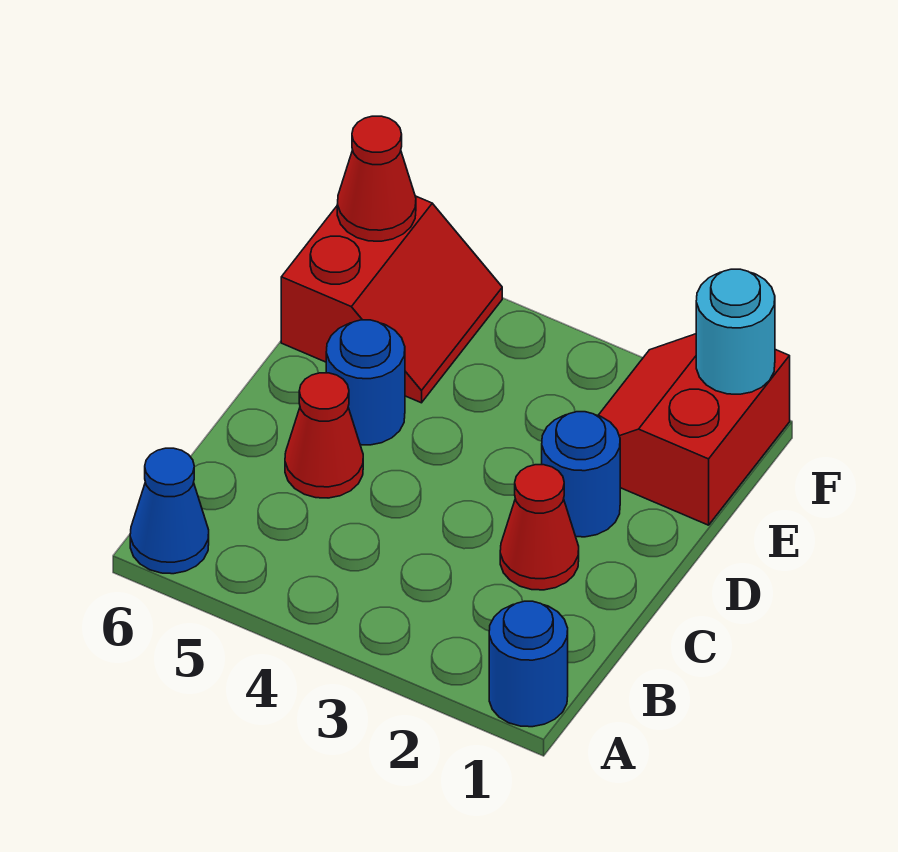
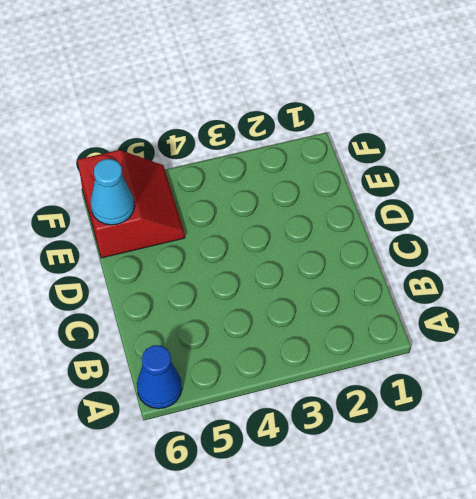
cyan 1x1 cone [91,159,134,225] -> none
none -> blue 1x1 round brick [489,601,568,727]
none -> red 1x1 cone [500,465,579,590]

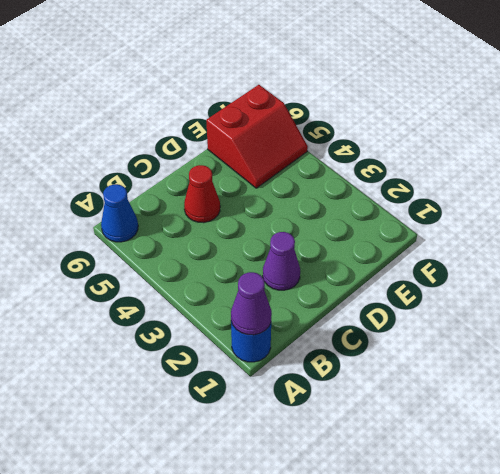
purple 1x1 cone [231,272,272,335] -> none
purple 1x1 cone [263,232,300,290] -> red 1x1 cone [500,465,579,590]
none -> blue 1x1 round brick [542,412,620,537]
none -> blue 1x1 round brick [326,320,405,445]

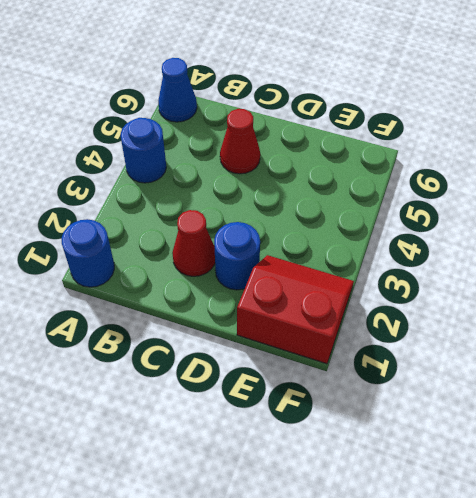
blue 1x1 round brick [121,118,166,183] -> blue 1x1 round brick moved to [326,320,405,445]
none -> red 2x2 slope [281,196,502,403]
none -> cyan 1x1 round brick [696,269,775,394]

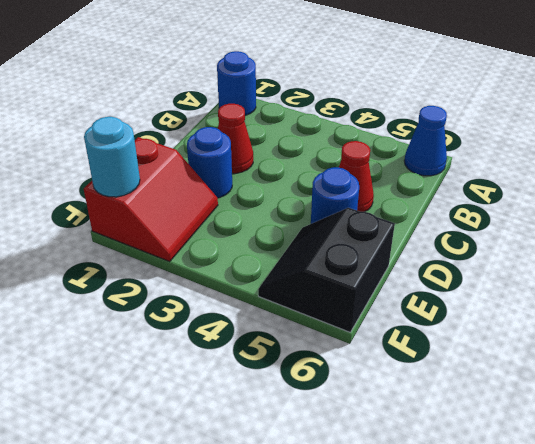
black 2x2 slope [258,208,395,332] -> red 2x2 slope [281,196,502,403]
none -> red 1x1 cone [337,116,416,241]

